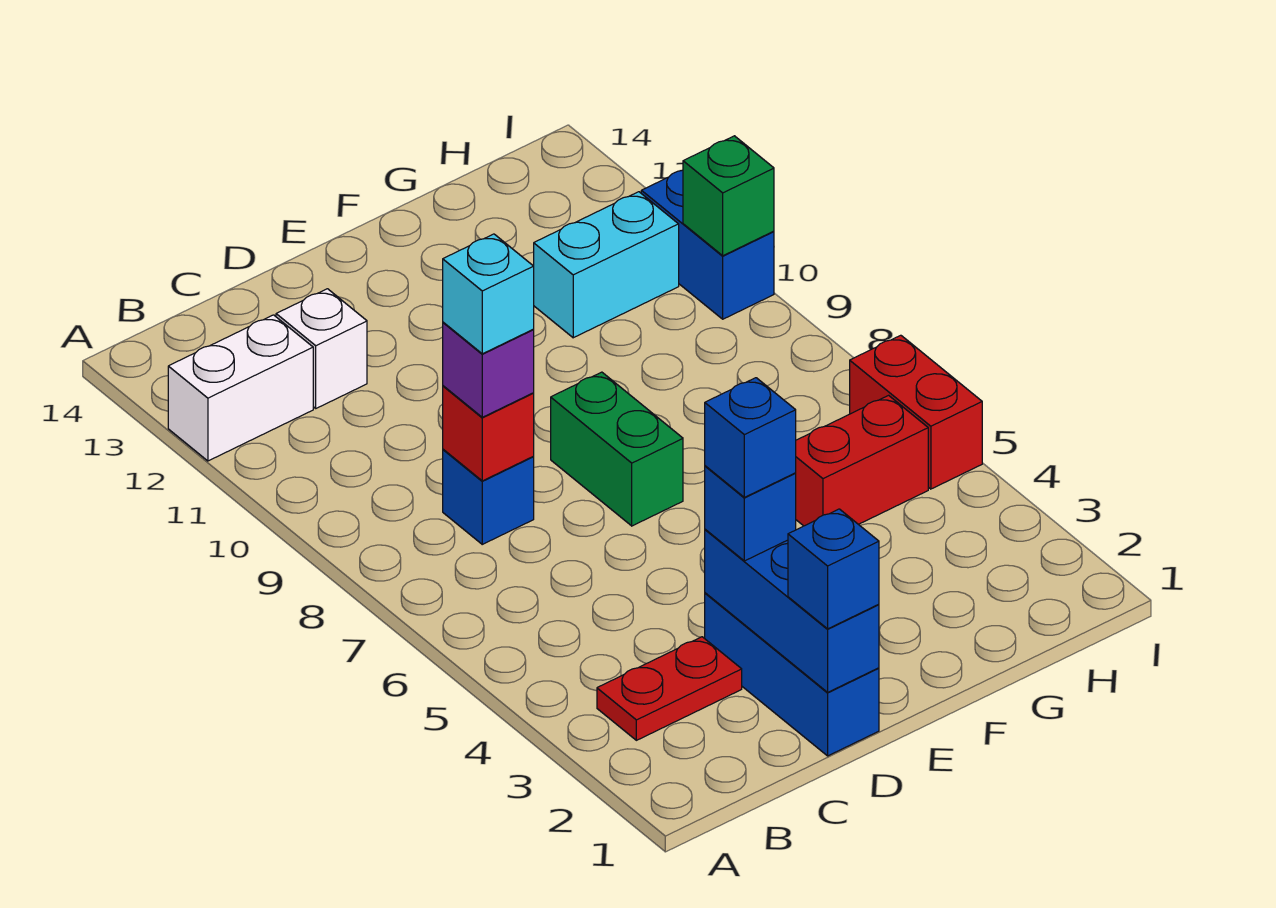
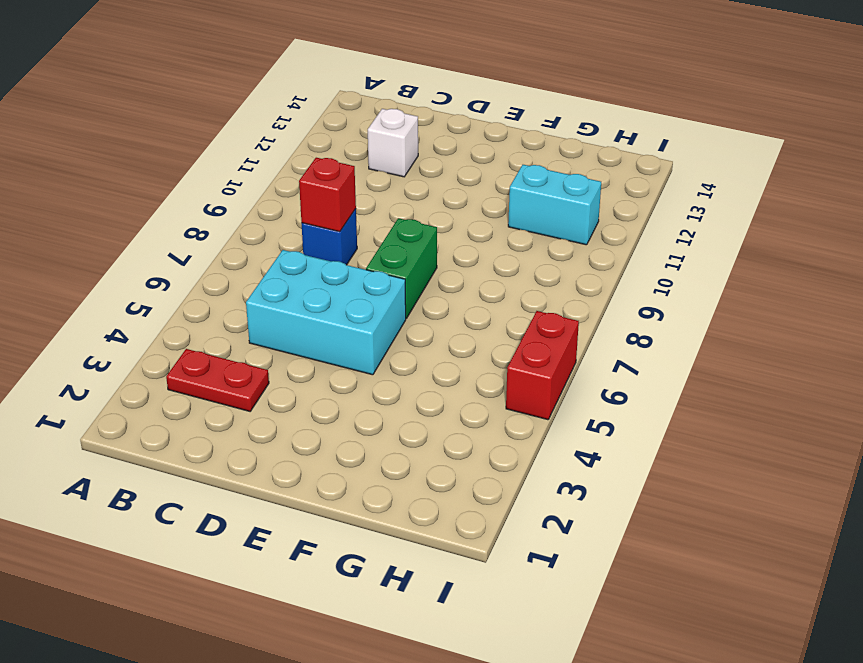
cyan 2x3 brick [246,250,406,375] -> none
none -> white 1x2 brick [168,315,313,461]
none -> blue 1x3 brick [705,593,879,756]
none -> red 1x2 brick [796,395,928,526]

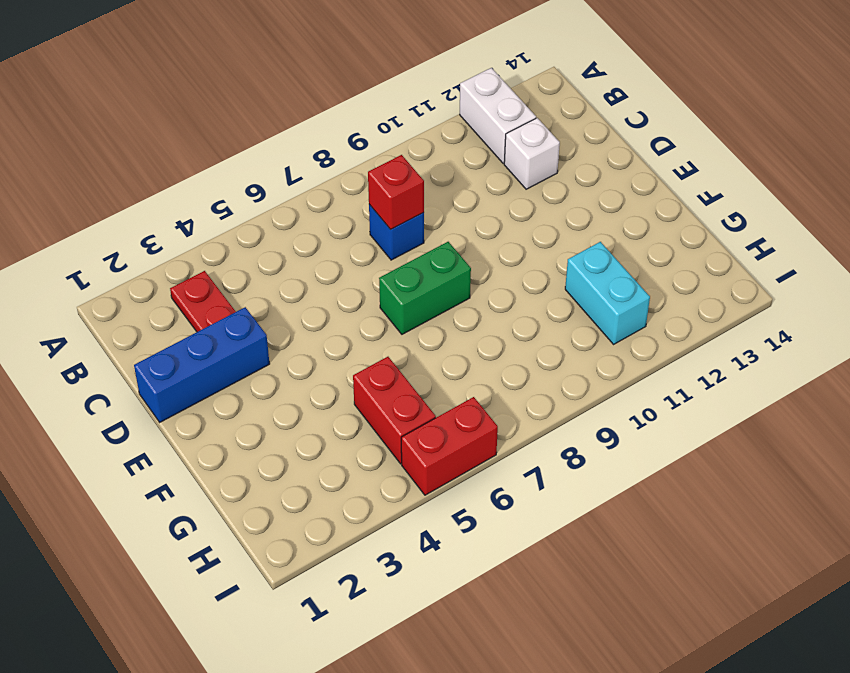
none -> blue 1x2 brick [641,170,774,319]
none -> blue 1x3 brick [705,529,879,692]
none -> green 1x1 brick [683,136,774,256]

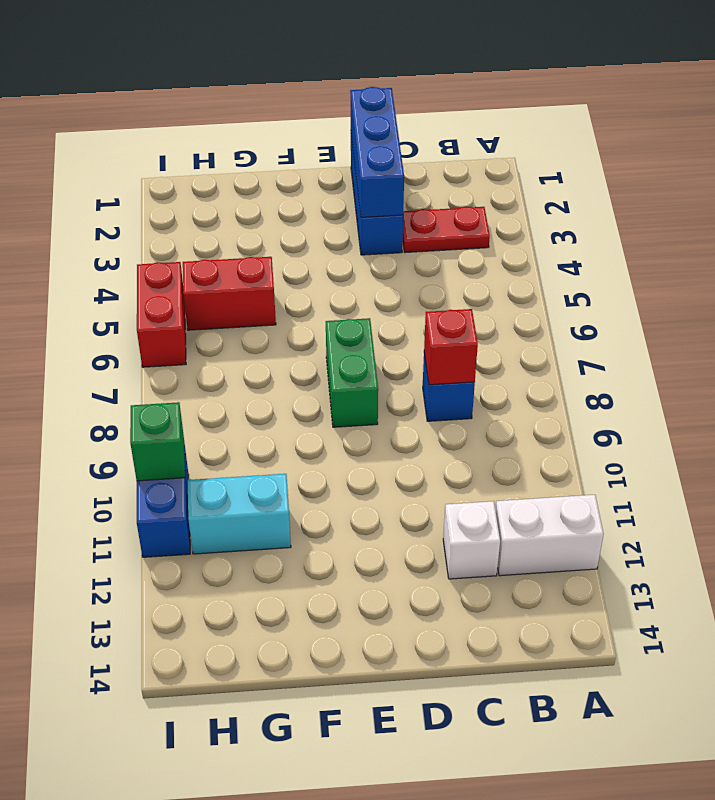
none -> purple 1x1 brick [443,322,534,417]
none -> blue 1x1 brick [788,509,879,629]
none -> blue 1x1 brick [705,466,796,561]

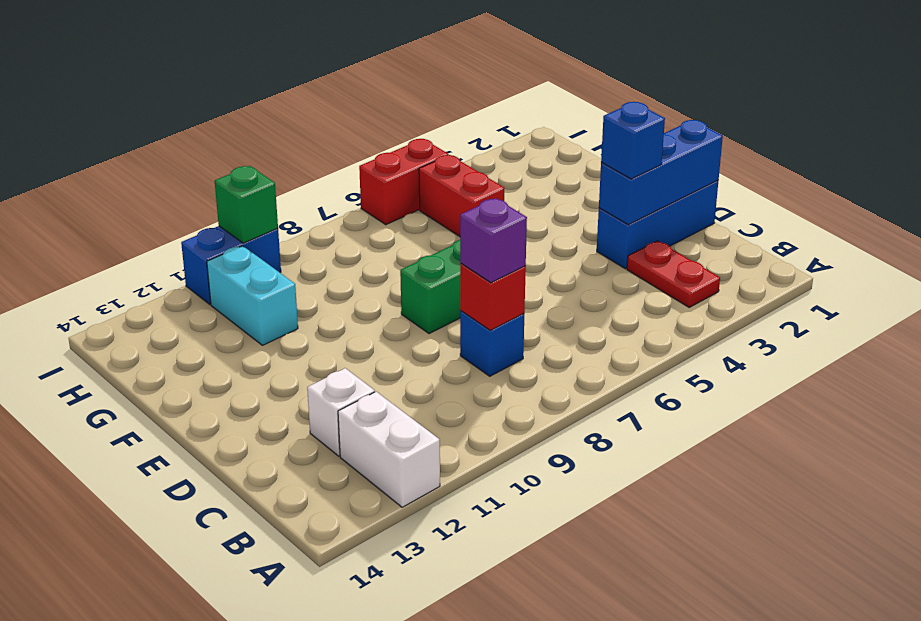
none -> blue 1x1 brick [788,509,879,629]
none -> cyan 1x1 brick [443,234,534,354]
none -> blue 1x1 brick [705,378,796,497]

